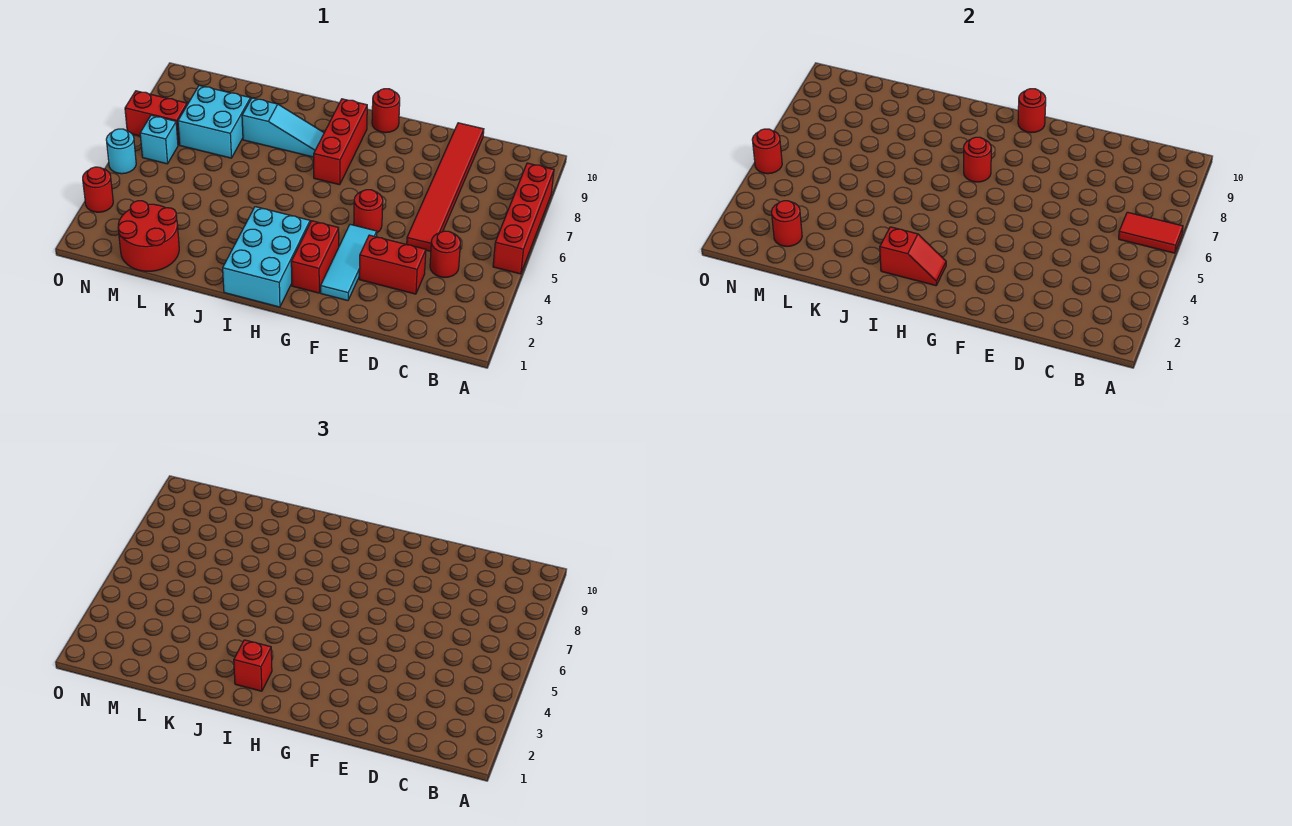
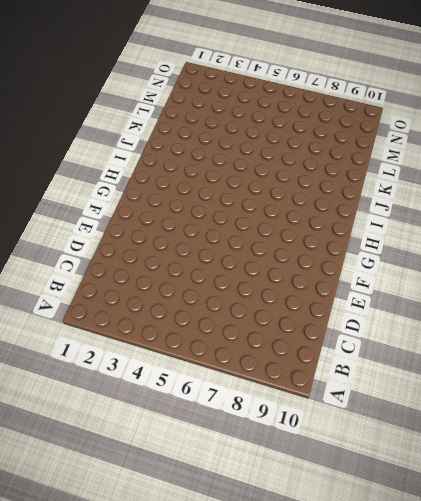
none -> red 1x4 brick [493,163,554,274]
none -> red 1x1 round brick [430,231,461,277]
none -> red 1x2 brick [359,235,426,294]

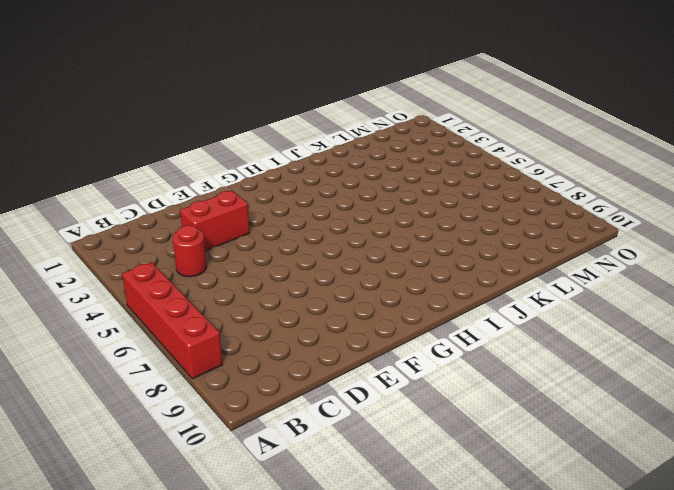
none -> red 1x6 tile [407,123,484,251]
none -> cyan 1x3 tile [321,224,377,301]
none -> red 1x1 round brick [354,190,383,232]

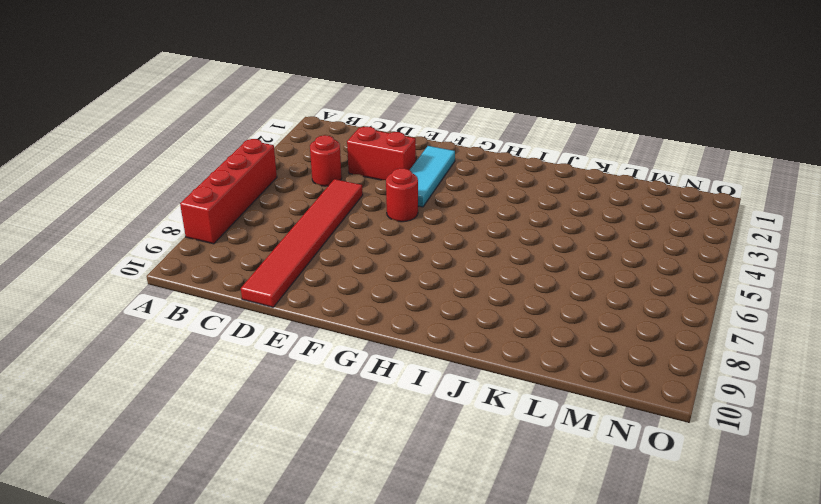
none -> red 1x2 brick [291,221,339,293]
none -> red 1x1 round brick [372,89,400,133]
none -> cyan 2x3 brick [223,207,310,307]

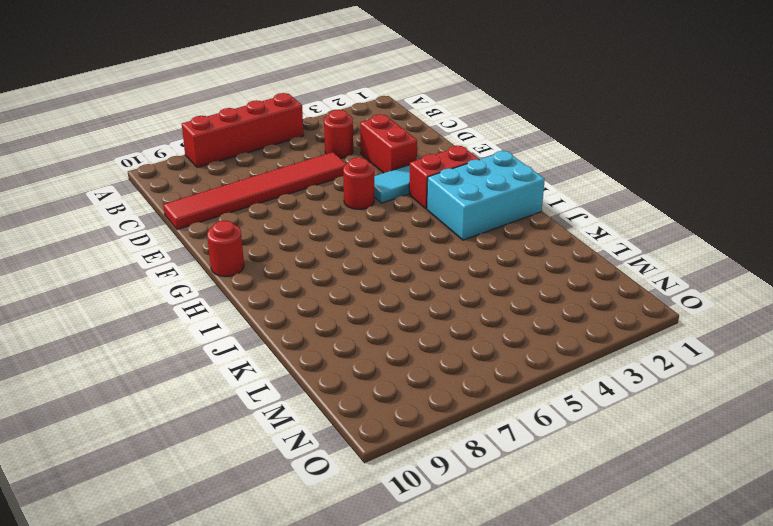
none -> red 1x3 brick [314,99,367,185]
none -> cyan 1x3 slope [242,98,324,157]
none -> red 2x2 round brick [118,201,179,271]

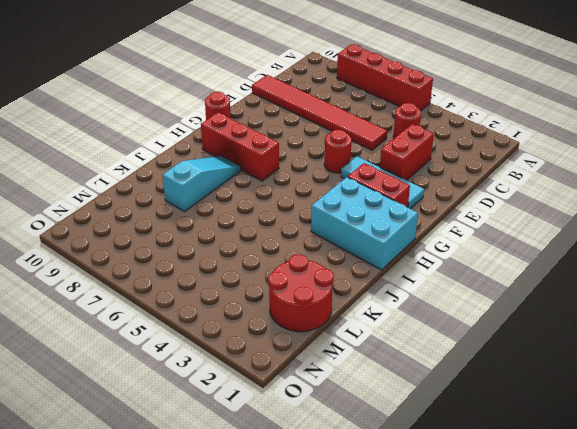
none -> cyan 2x2 brick [178,85,251,158]
none -> cyan 1x1 brick [140,115,178,164]
none -> red 1x2 brick [125,91,187,145]

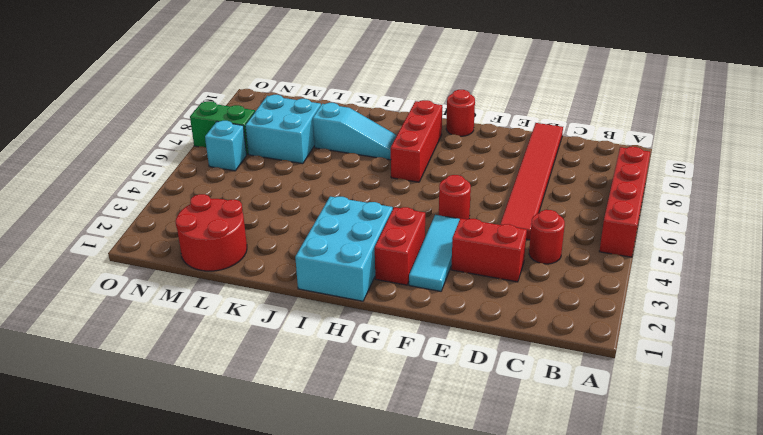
green 1x2 brick [190,101,255,154] -> red 1x2 brick [125,91,187,145]
none -> red 1x1 round brick [83,167,113,212]
none -> cyan 1x1 round brick [106,129,136,174]
none -> red 1x2 tile [1119,212,1183,253]

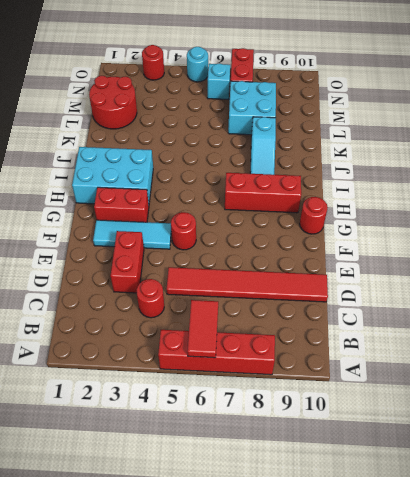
none -> red 1x1 round brick [1018,89,1046,133]
none -> red 1x2 slope [880,227,946,286]
none -> red 1x1 round brick [964,137,991,182]

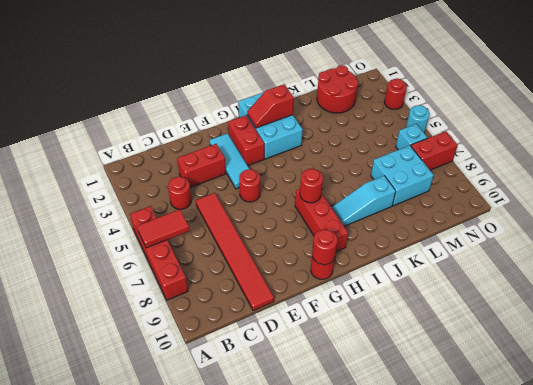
none -> red 1x1 round brick [771,201,802,246]
none -> red 1x1 round brick [752,129,782,174]
none -> red 1x1 brick [234,640,272,691]

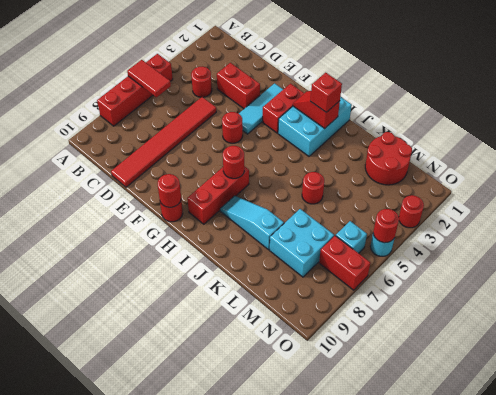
red 1x1 round brick [302,172,324,204] -> red 1x1 round brick moved to [771,201,802,246]

